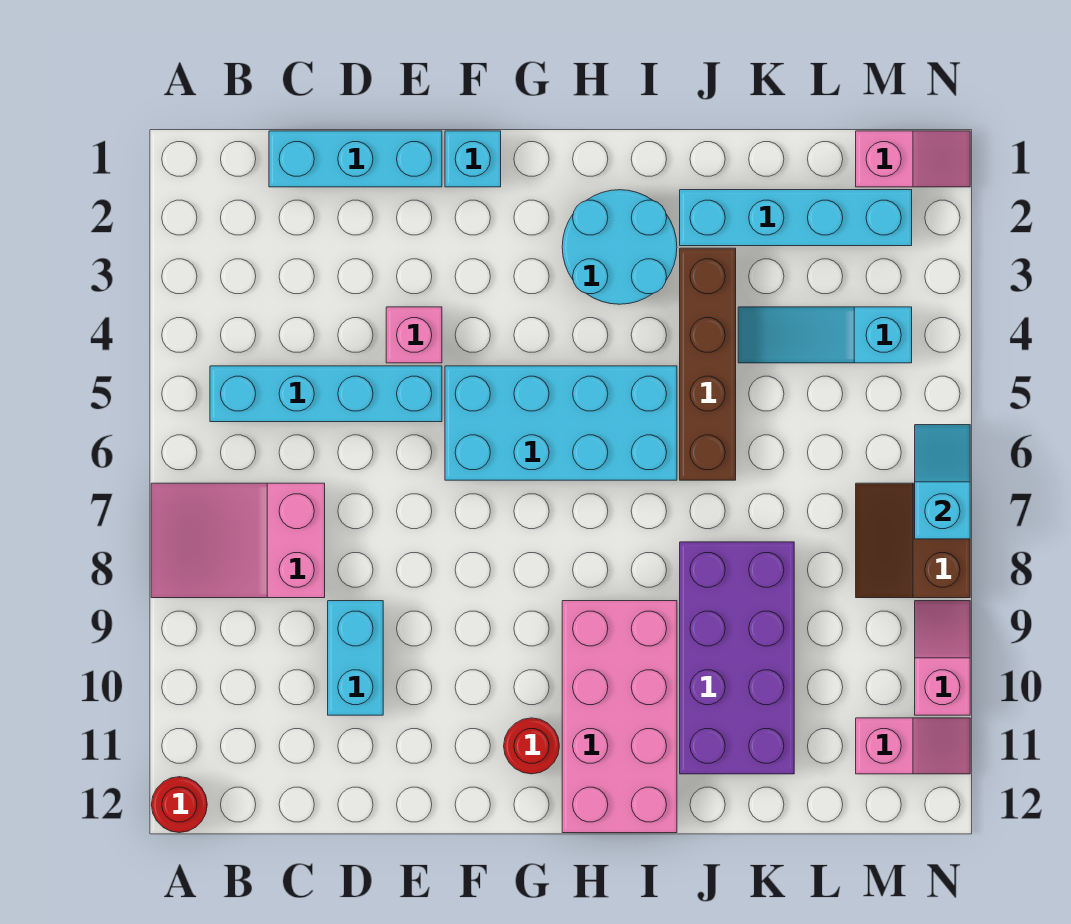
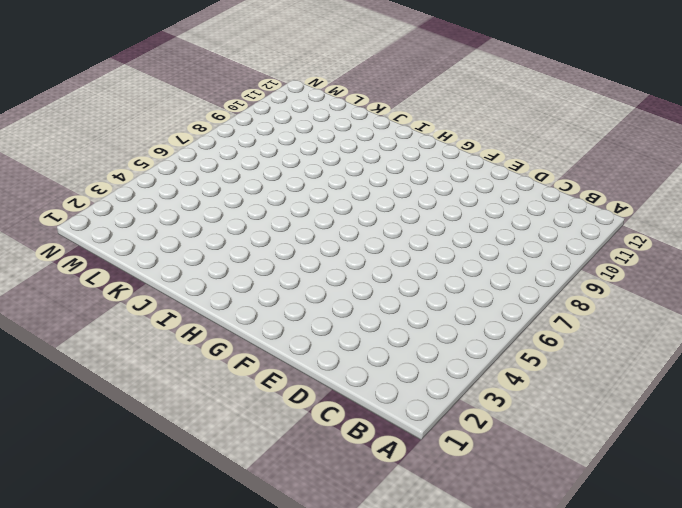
none -> pink 2x3 slope [151,483,325,598]
none -> red 1x1 round brick [151,777,207,833]
none -> cyan 1x4 brick [210,366,442,422]

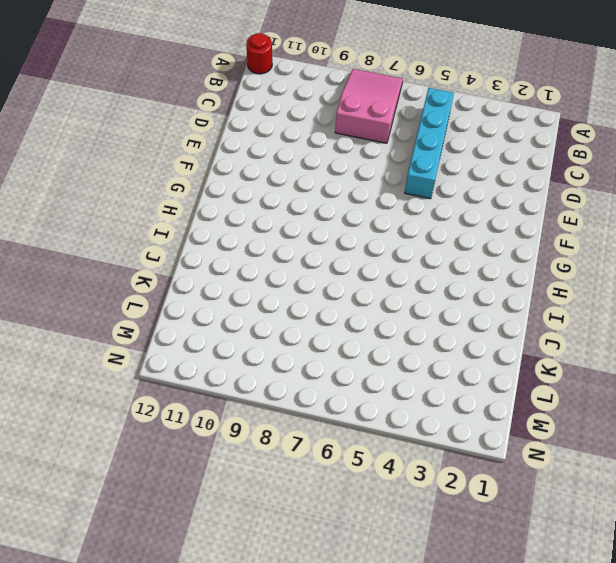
none -> cyan 1x3 brick [269,131,442,187]
none -> cyan 1x2 brick [328,601,383,715]
none -> pink 1x1 brick [386,307,442,363]

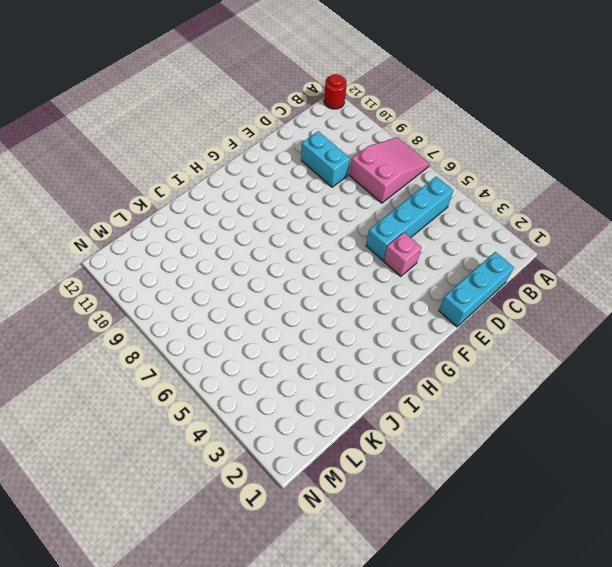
none -> cyan 1x1 brick [445,131,501,187]
none -> cyan 2x4 brick [445,366,677,480]
none -> red 1x1 round brick [504,718,559,774]

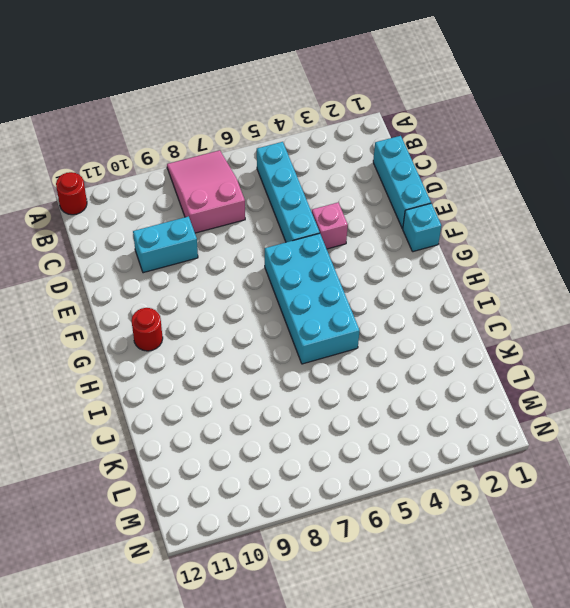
none -> cyan 2x2 round brick [562,190,677,304]
none -> pink 2x4 brick [562,601,677,833]
none -> cyan 1x4 brick [680,190,912,246]

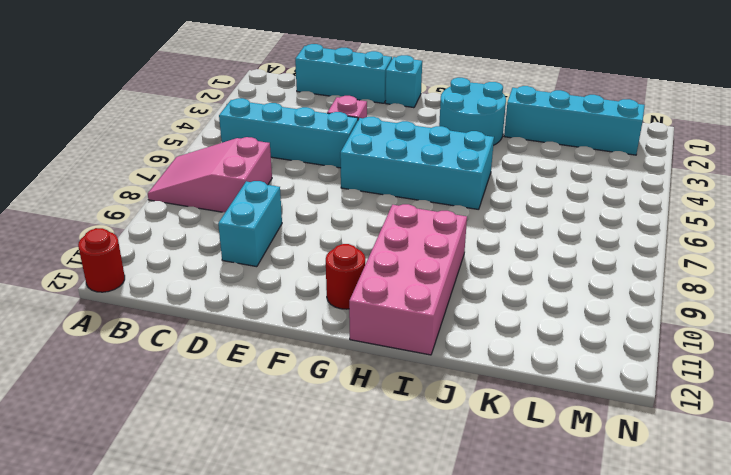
none -> brown 1x4 brick [680,248,736,480]
none -> purple 2x4 brick [680,542,794,774]
none -> cyan 1x3 slope [738,307,912,363]

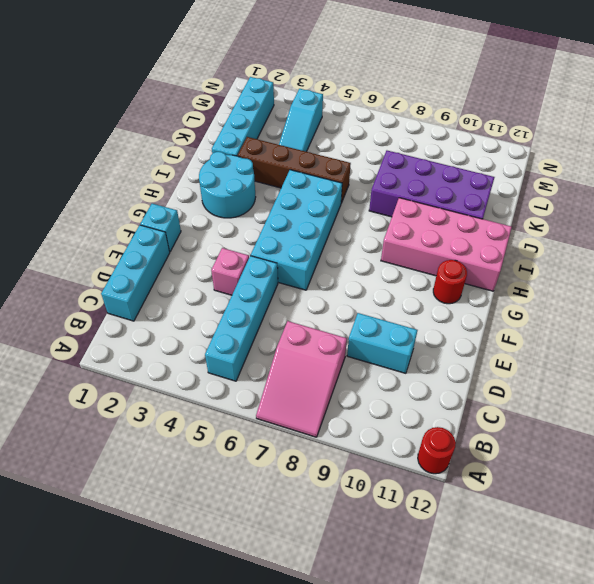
none -> pink 1x2 slope [856,131,970,187]
none -> brown 2x2 slope [856,483,970,598]
none -> pink 1x2 slope [856,718,970,774]

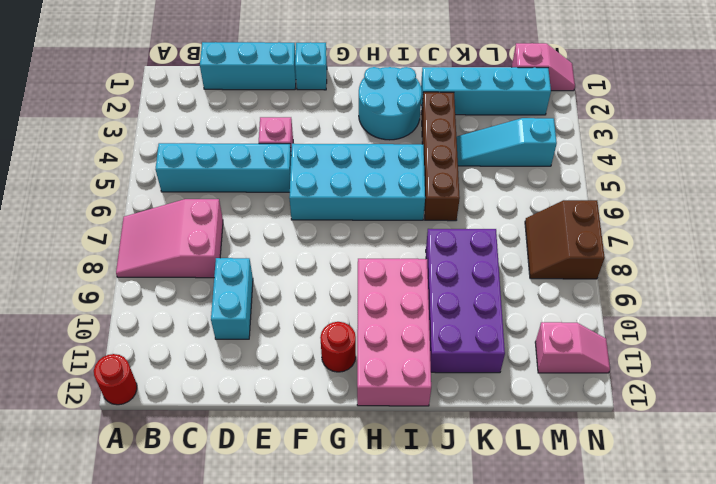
none -> pink 1x2 slope [915,601,970,715]
none -> cyan 1x2 slope [915,425,970,539]

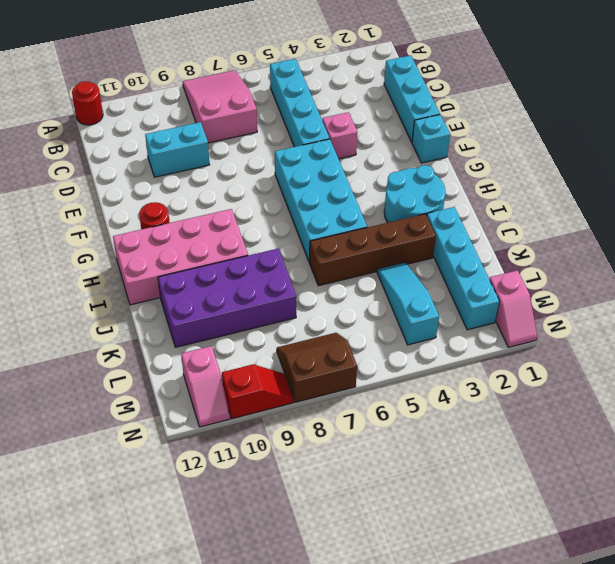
red 1x2 slope [222,364,293,419] -> pink 1x2 slope [915,601,970,715]
none -> cyan 1x2 slope [915,425,970,539]

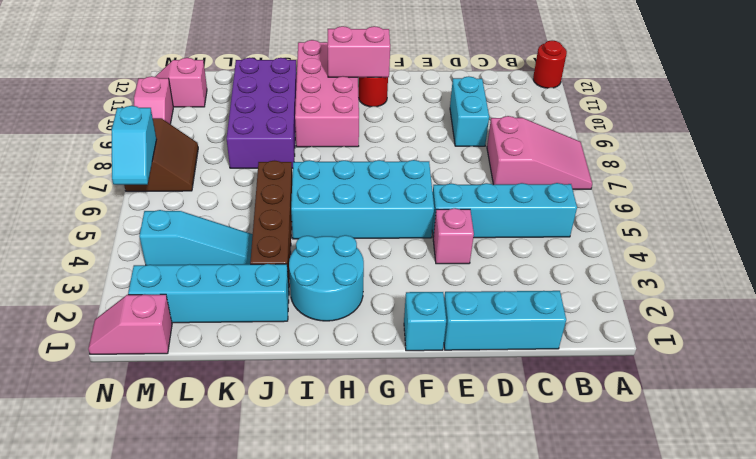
pink 1x2 brick [328,26,390,77] -> none

